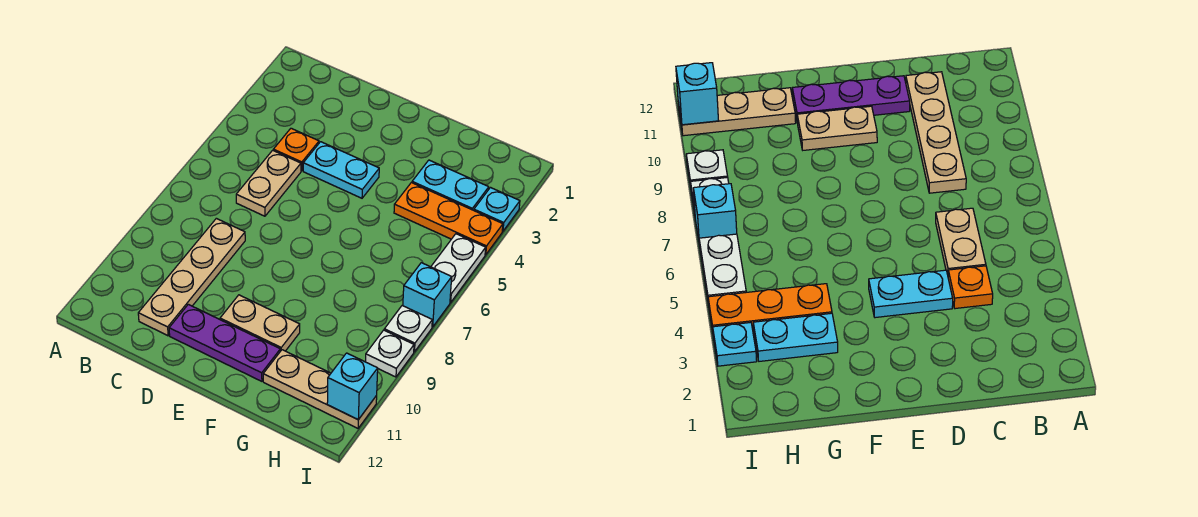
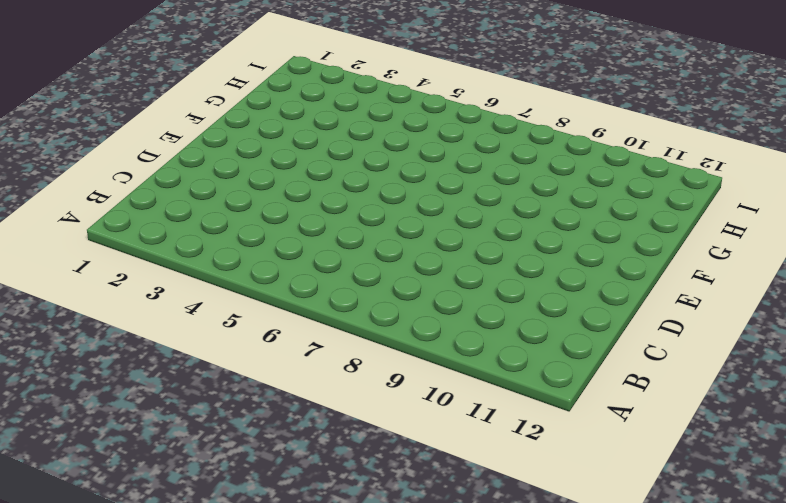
none -> orange 1x1 plate [273,128,319,171]
none -> tan 1x2 plate [236,150,301,216]
none -> tan 1x4 plate [138,218,245,336]

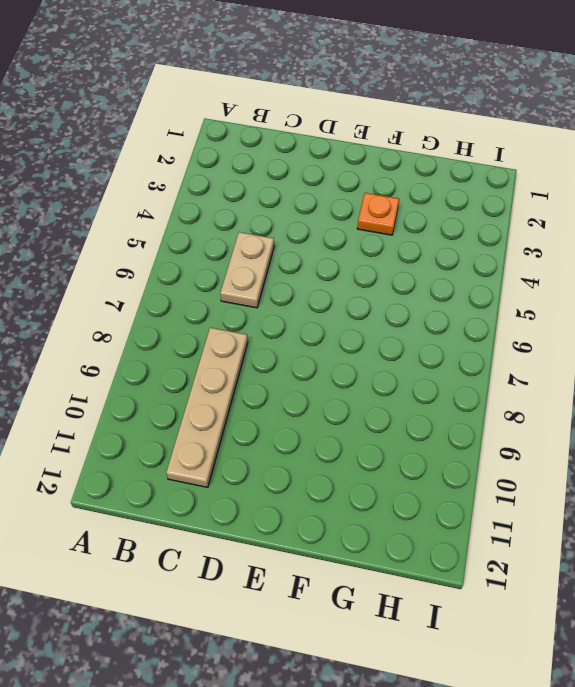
orange 1x1 plate [357,193,399,235] -> orange 1x1 plate moved to [273,128,319,171]
none -> cyan 1x2 plate [303,142,379,198]
none -> purple 1x3 plate [169,304,280,381]
none -> tan 1x2 plate [220,295,300,351]

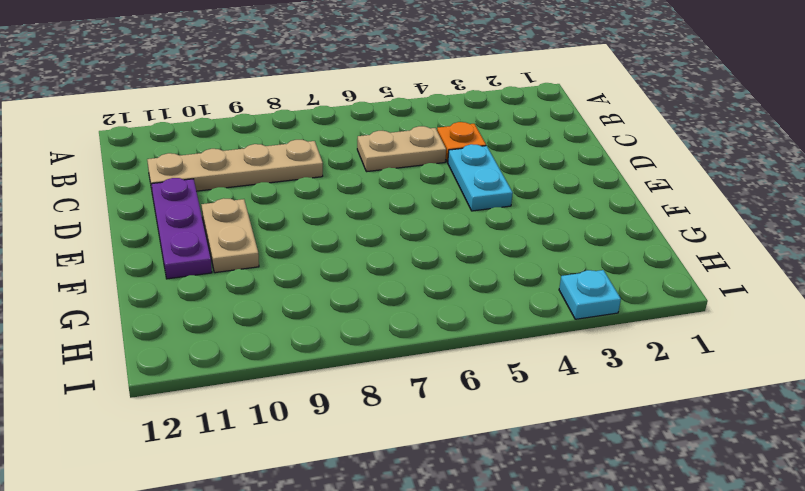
none -> cyan 1x2 plate [412,160,489,210]
none -> orange 1x3 plate [394,183,503,255]
none -> tan 1x3 plate [263,350,377,428]

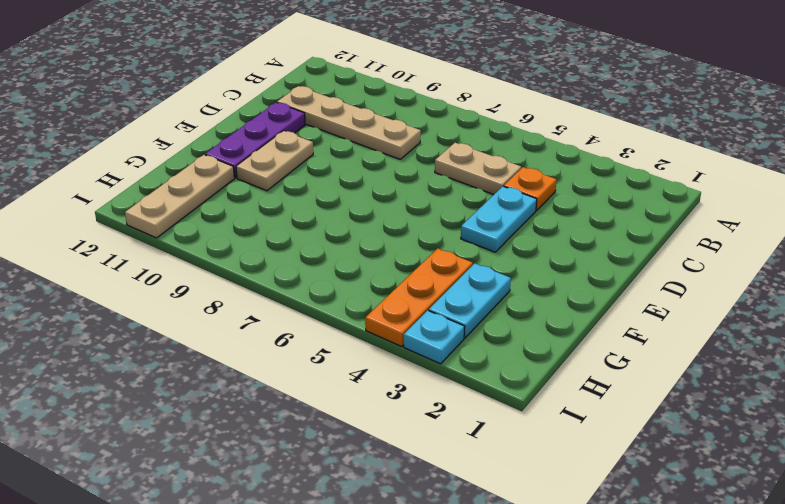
none -> white 1x2 plate [431,234,486,303]
none -> cyan 1x1 brick [403,263,452,327]
none -> white 1x1 plate [384,306,432,352]

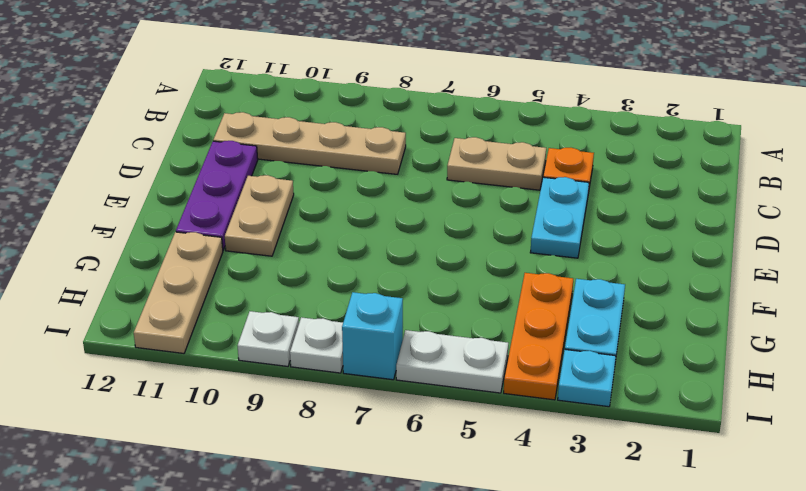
none -> cyan 1x1 brick [327,353,378,420]

